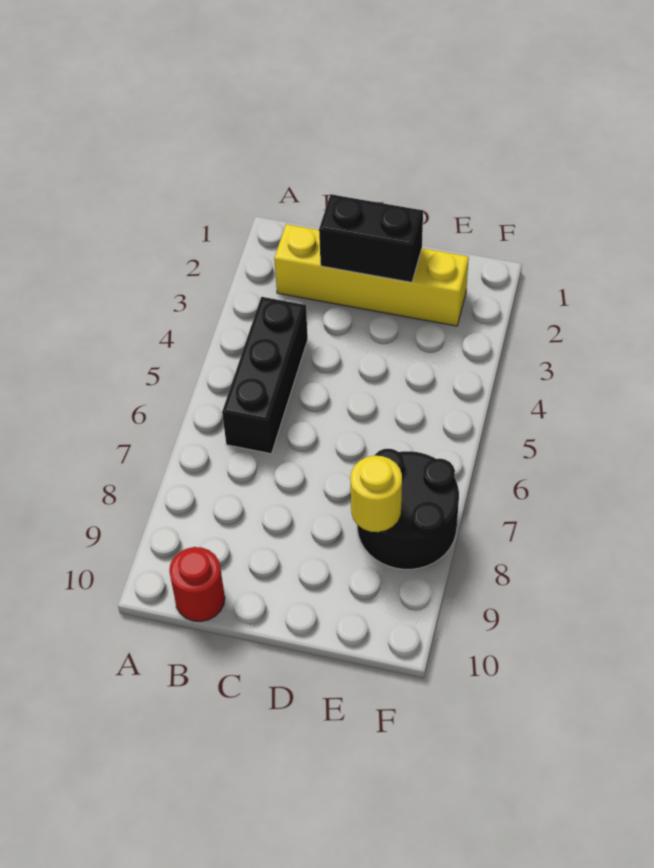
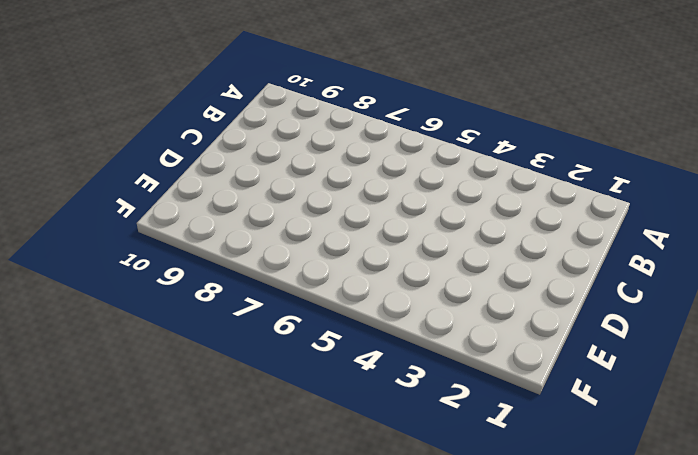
none -> yellow 1x4 brick [274,224,469,326]
none -> black 1x3 brick [222,297,308,454]

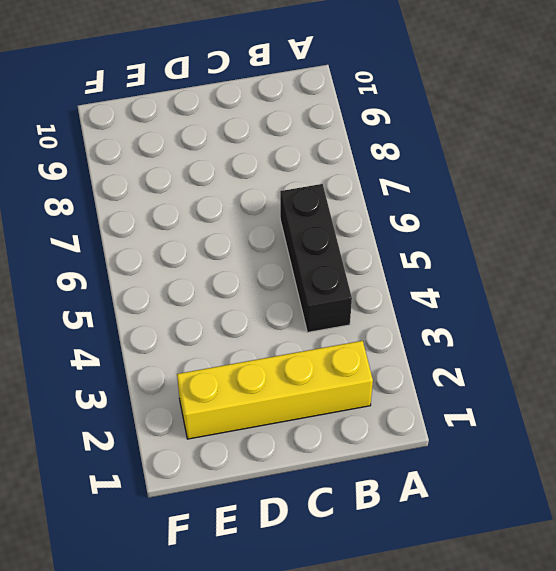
none -> red 1x1 round brick [169,547,225,622]
none -> black 2x2 round brick [357,449,459,569]

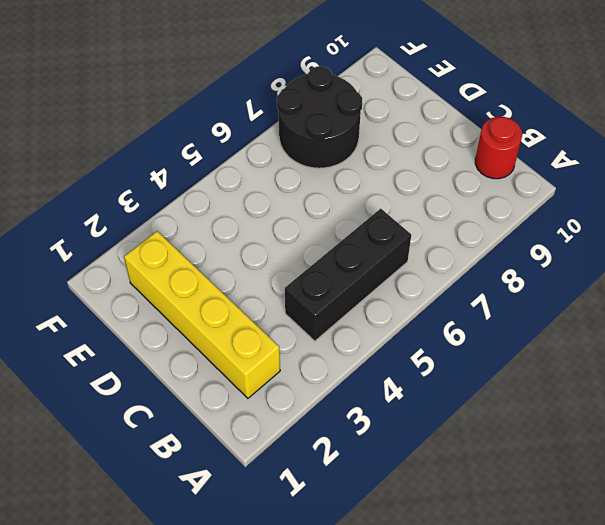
none -> black 1x2 brick [319,194,423,282]
none -> yellow 1x1 round brick [351,456,402,532]

